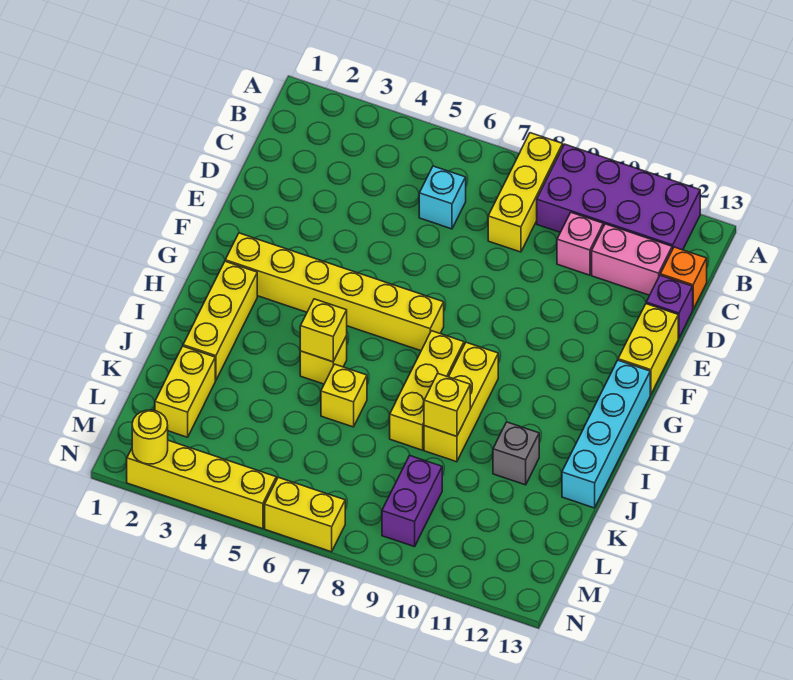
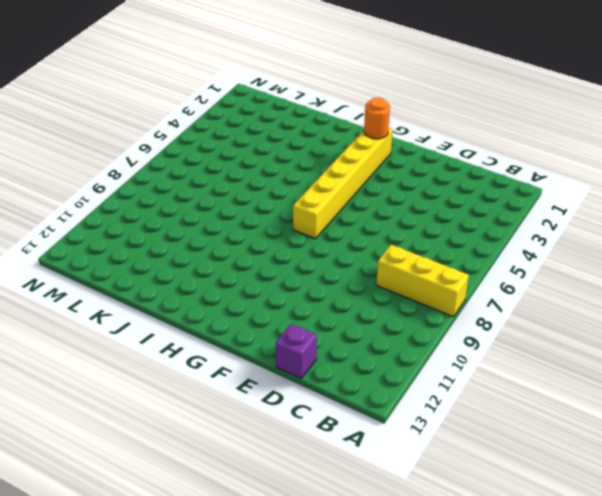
orange 1x1 round brick [364,98,390,139] -> none
none -> purple 2x4 brick [537,144,700,250]
none -> cyan 1x1 brick [419,166,466,229]
none -> pink 1x1 brick [557,213,603,275]

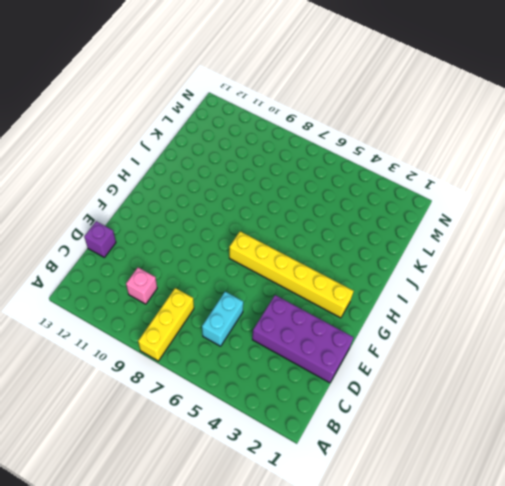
cyan 1x2 brick [202,292,243,346] -> cyan 1x1 brick [419,166,466,229]
purple 2x4 brick [252,295,354,383] -> purple 2x4 brick moved to [537,144,700,250]
none -> pink 1x2 brick [592,224,672,295]
none -> orange 1x1 brick [660,247,707,309]
none -> yellow 1x2 brick [618,304,678,395]

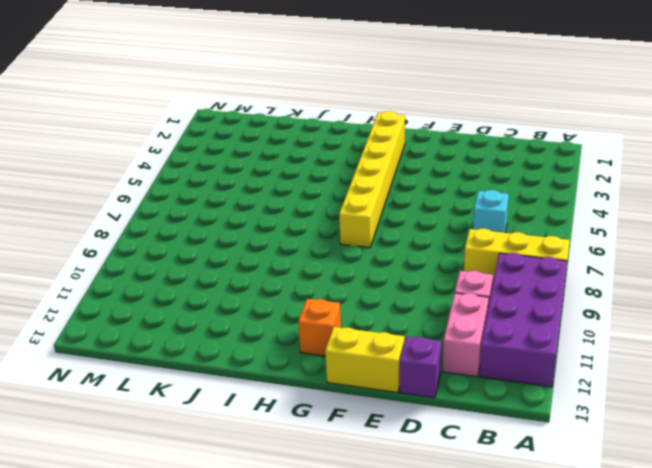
orange 1x1 brick [298,299,341,356] -> orange 1x1 brick moved to [660,247,707,309]
none -> cyan 1x4 brick [562,360,650,508]
none -> yellow 1x3 brick [183,261,257,381]
none -> yellow 1x3 brick [390,331,464,450]

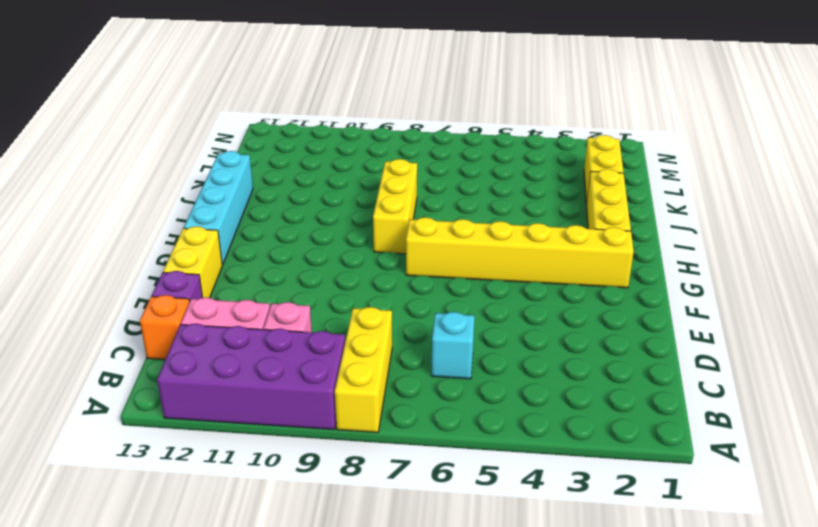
none -> yellow 1x3 brick [424,342,498,462]
none -> yellow 1x1 brick [300,336,347,384]
none -> yellow 1x1 brick [321,364,367,427]

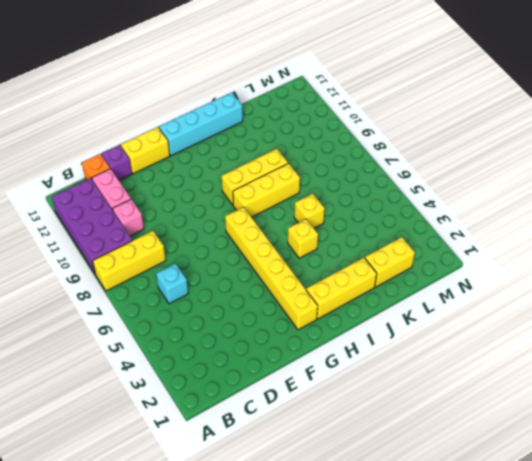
none -> grey 1x1 brick [493,422,539,485]
none -> purple 1x2 brick [382,455,442,547]
none -> yellow 1x4 brick [127,440,276,529]

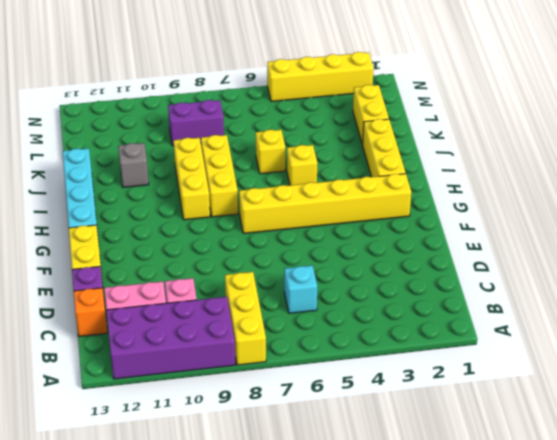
purple 1x2 brick [168,100,224,146] -> purple 1x2 brick turned to [382,455,442,547]
none -> yellow 1x2 brick [265,477,345,552]
none -> yellow 1x1 brick [300,299,347,362]
none -> yellow 1x1 brick [424,373,470,436]

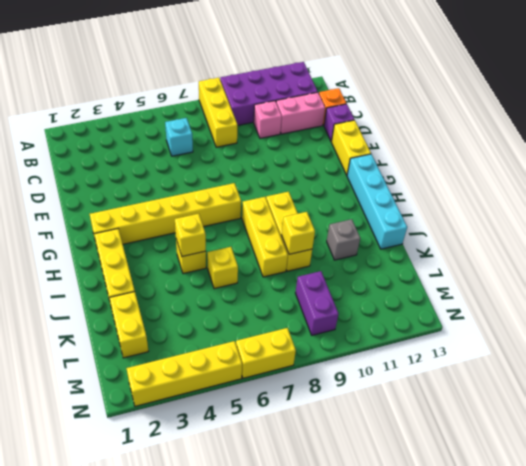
none -> yellow 1x1 round brick [132,410,168,464]

